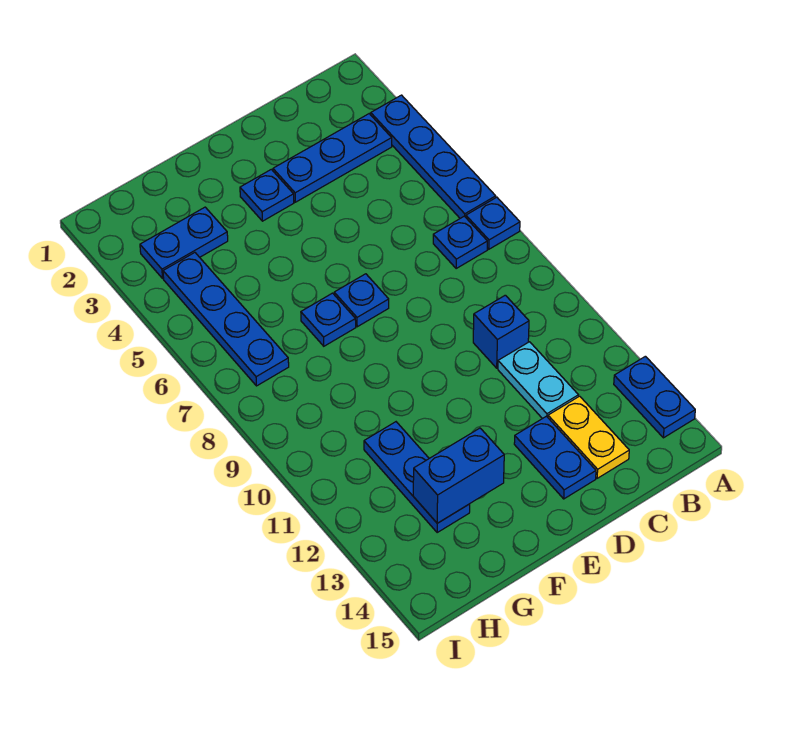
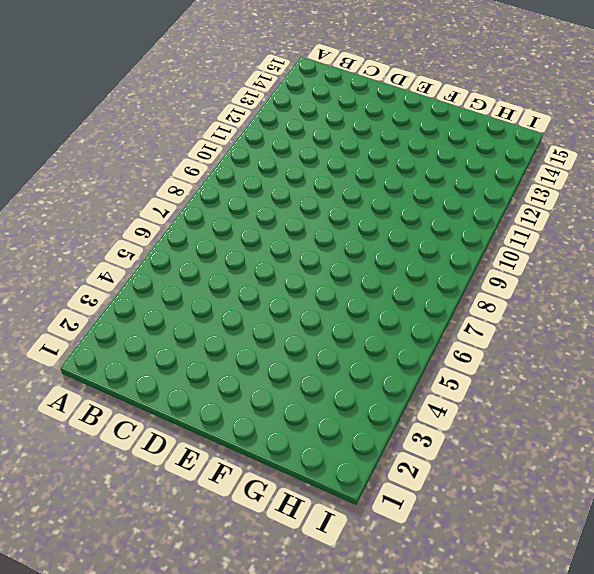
none -> blue 1x4 plate [371,95,496,218]
none -> blue 1x1 plate [466,197,520,249]
none -> blue 1x2 plate [614,356,695,438]

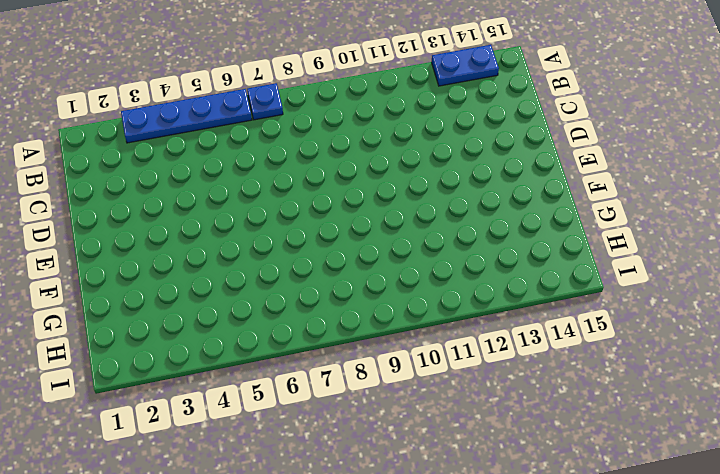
none -> blue 1x3 plate [273,114,392,202]
none -> blue 1x1 plate [433,216,487,268]
none -> blue 1x1 brick [473,295,529,368]

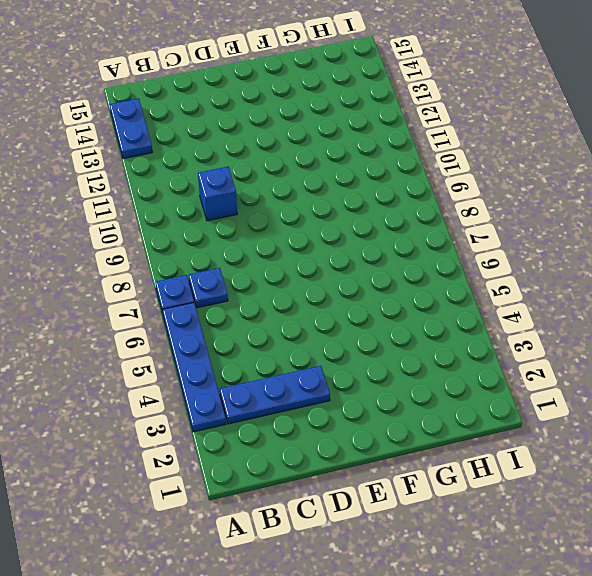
none -> cyan 1x2 plate [498,342,578,419]
none -> yellow 1x2 plate [548,396,629,478]
none -> blue 1x2 plate [514,416,596,499]

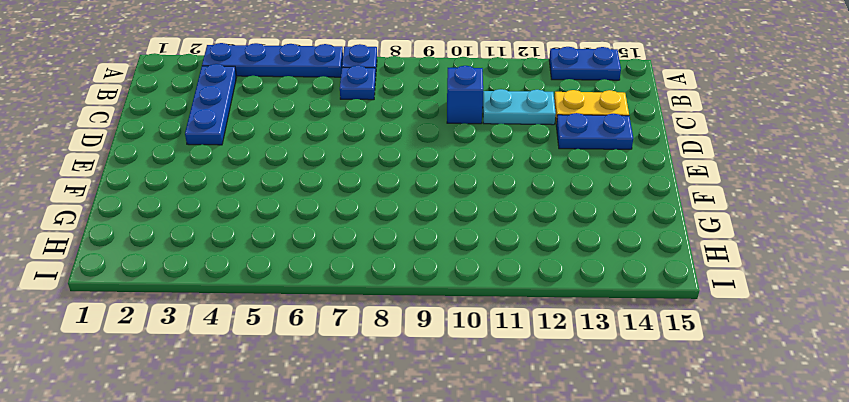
none -> blue 1x1 plate [240,169,294,221]
none -> blue 1x1 plate [334,274,389,327]
none -> blue 1x1 plate [301,293,356,346]

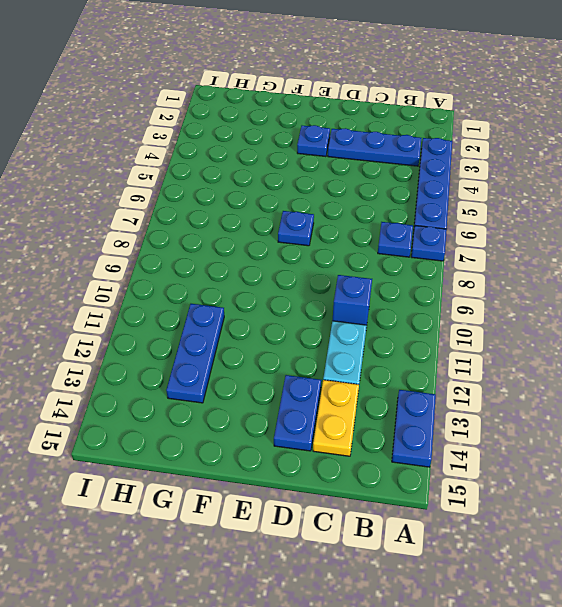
none -> blue 1x1 plate [301,293,356,346]
none -> blue 1x2 plate [140,207,228,278]
none -> blue 1x4 plate [163,253,289,386]

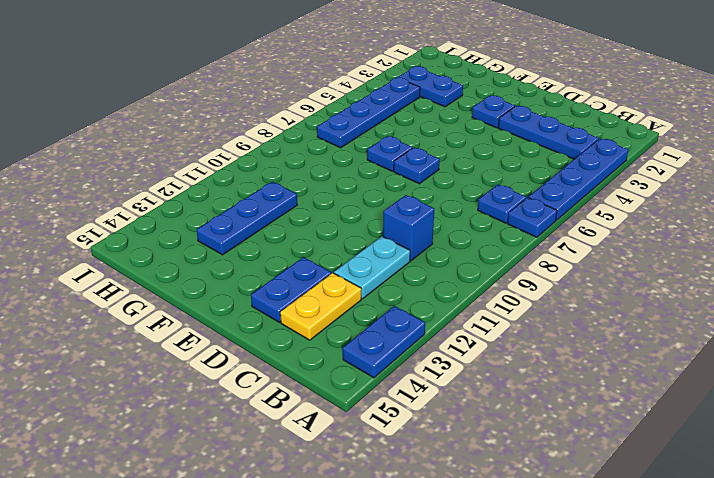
none -> blue 1x2 brick [413,428,504,523]

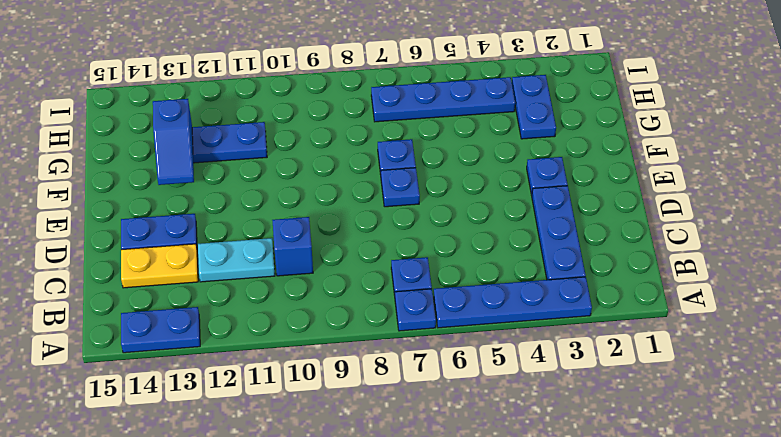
blue 1x2 slope [153,99,194,185] -> blue 1x2 brick [413,428,504,523]

